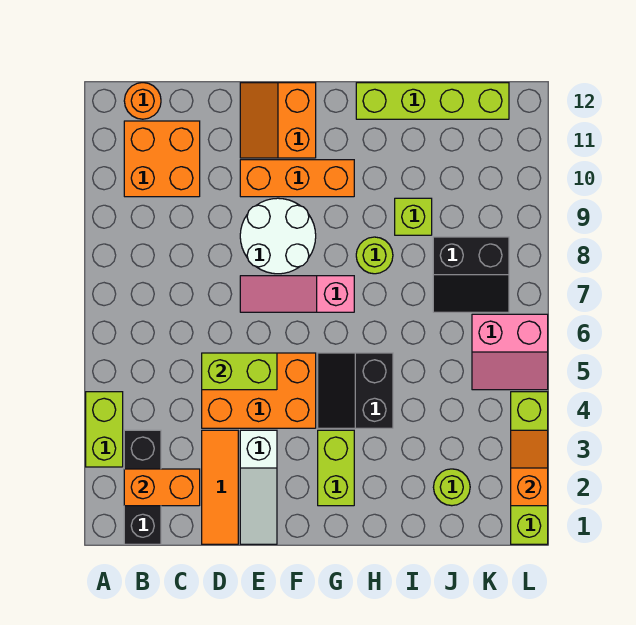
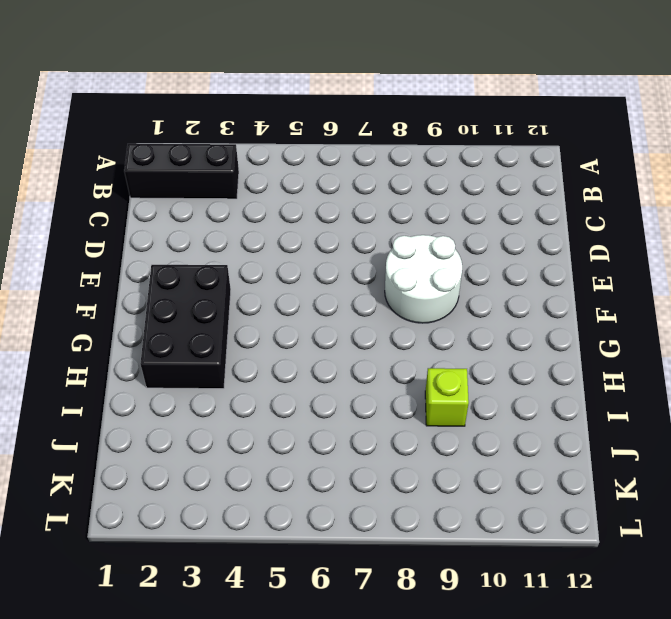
black 2x3 brick [140,265,231,389] -> lime 1x2 brick [318,430,354,506]
none -> lime 1x2 brick [86,392,123,467]
none -> orange 2x2 brick [124,121,200,197]
none -> orange 1x1 round brick [124,83,161,119]

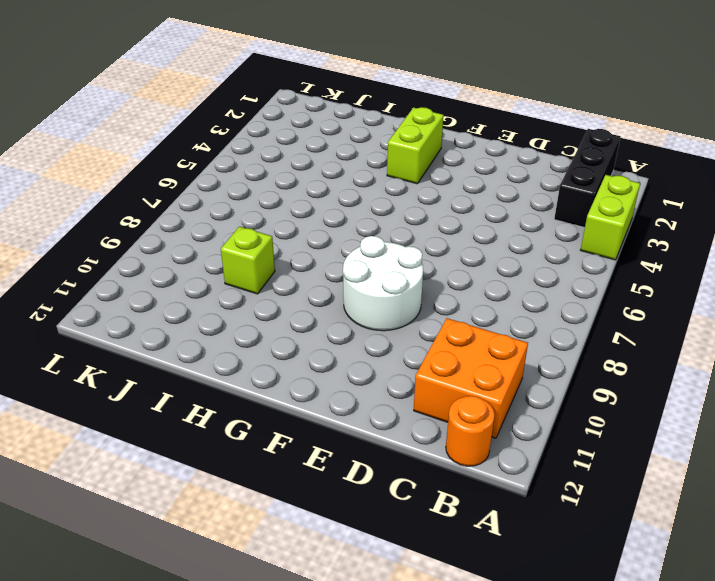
none -> orange 1x3 tile [202,430,238,544]
none -> orange 2x3 brick [202,353,316,428]
none -> white 1x3 slope [240,430,277,544]

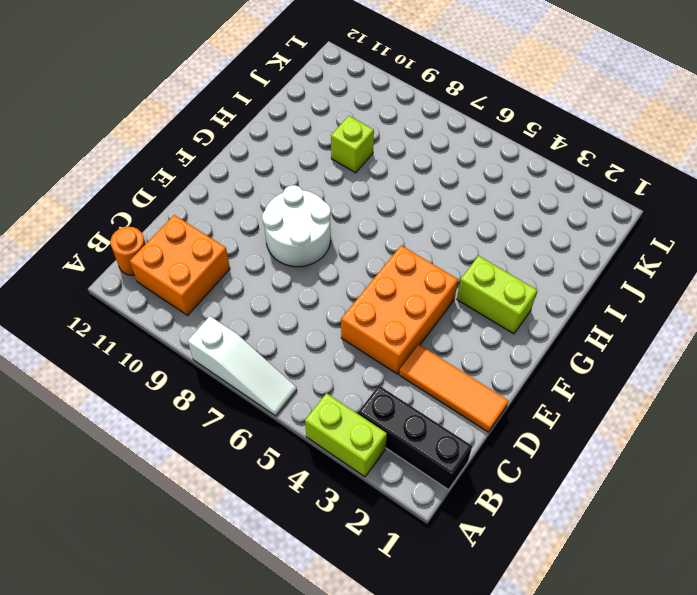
white 1x3 slope [188,316,297,416] -> white 1x3 slope moved to [240,430,277,544]
none -> pink 1x3 slope [240,276,354,312]
none -> orange 1x3 brick [240,160,354,197]
none -> orange 2x2 slope [240,83,316,158]

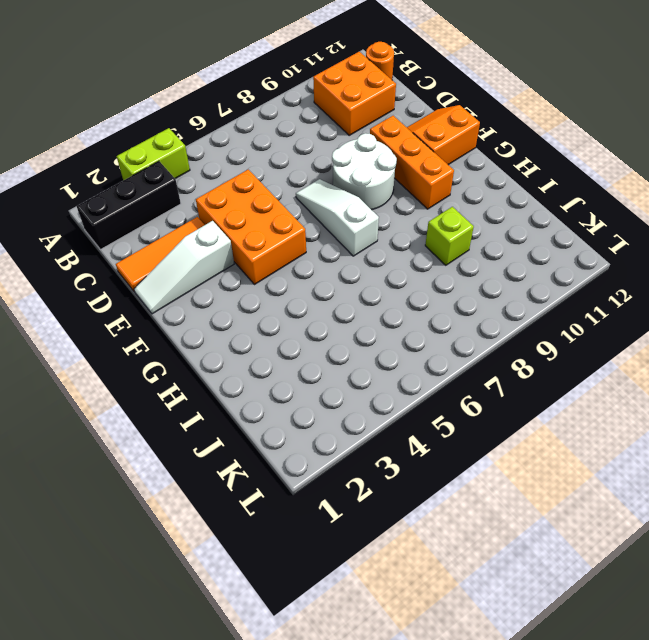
white 1x3 slope [296,179,379,256] -> pink 1x3 slope [240,276,354,312]
none -> lime 1x2 brick [318,430,354,506]
none -> black 2x2 slope [318,353,393,428]
none -> lime 1x1 round brick [356,237,393,274]

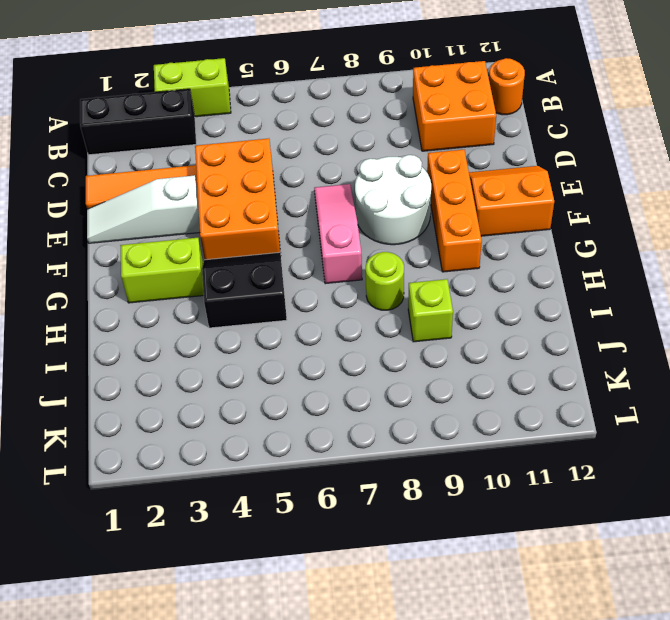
none -> lime 1x4 brick [356,83,509,119]
none -> lime 1x1 round brick [433,469,470,506]
none -> black 2x2 slope [433,237,509,312]

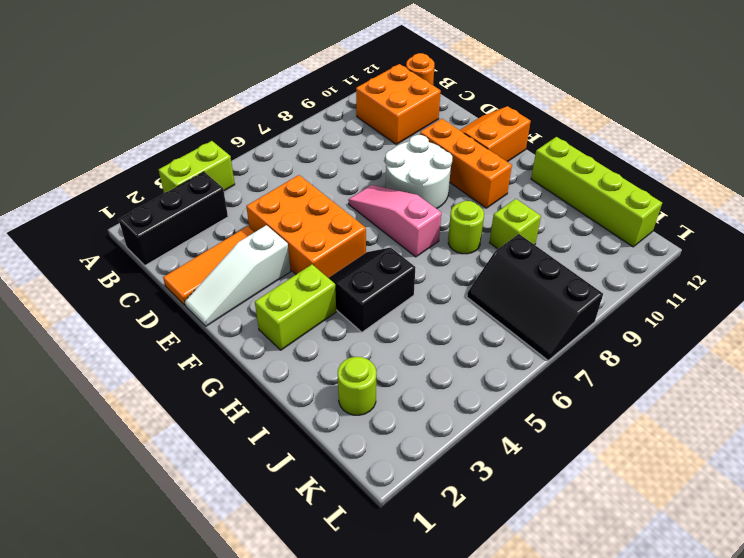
black 2x3 slope [467,234,603,360] -> black 2x2 slope [433,237,509,312]
none -> pink 2x2 slope [472,314,548,390]
none -> lime 1x4 brick [511,392,548,544]
none -> orange 1x2 brick [124,469,200,506]

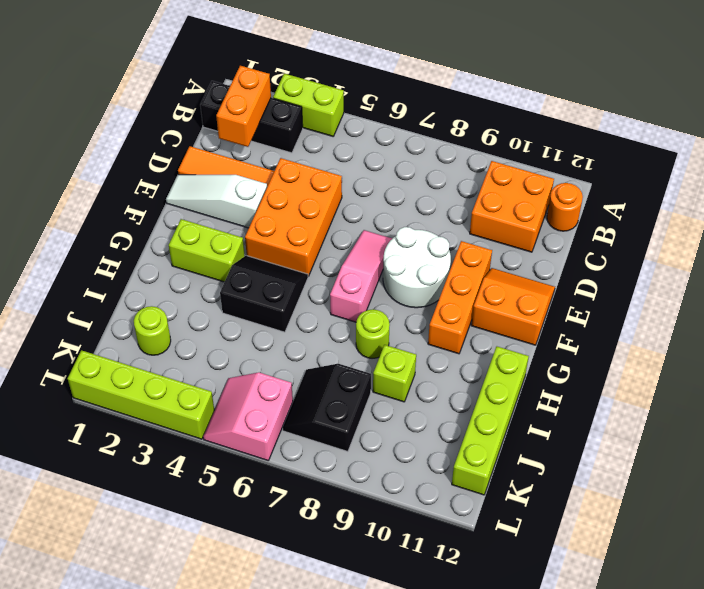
none -> lime 1x2 brick [202,353,277,390]
none -> orange 1x2 slope [511,430,548,506]

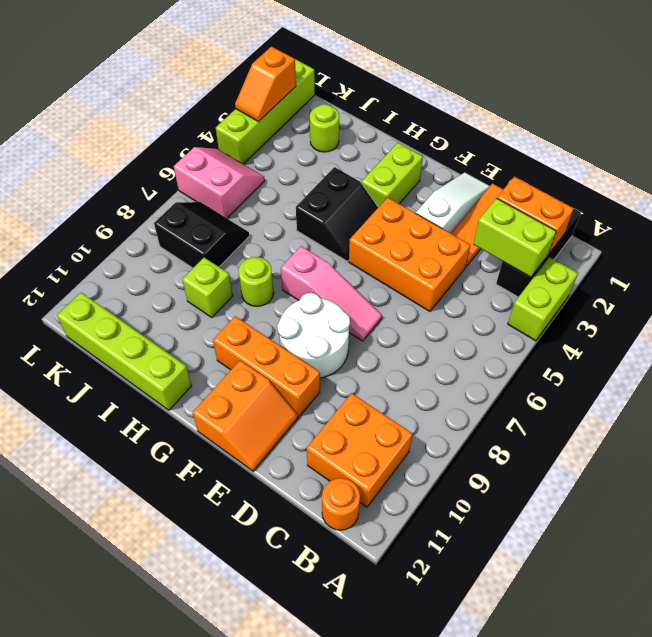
lime 1x2 brick [473,198,556,277] -> lime 1x2 brick moved to [202,353,277,390]

